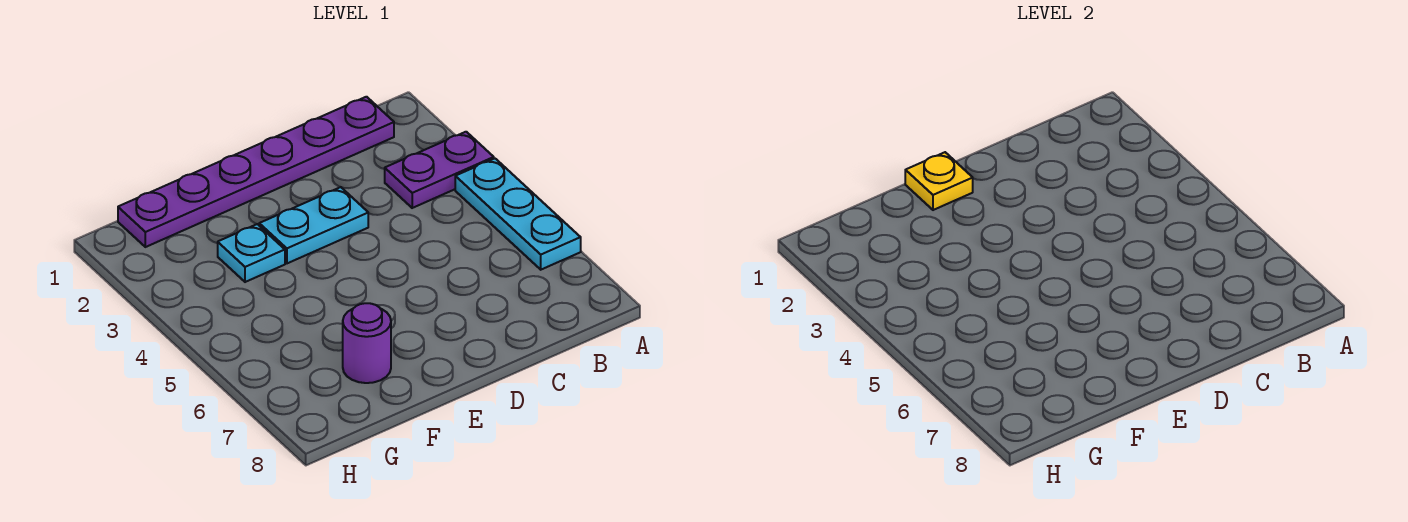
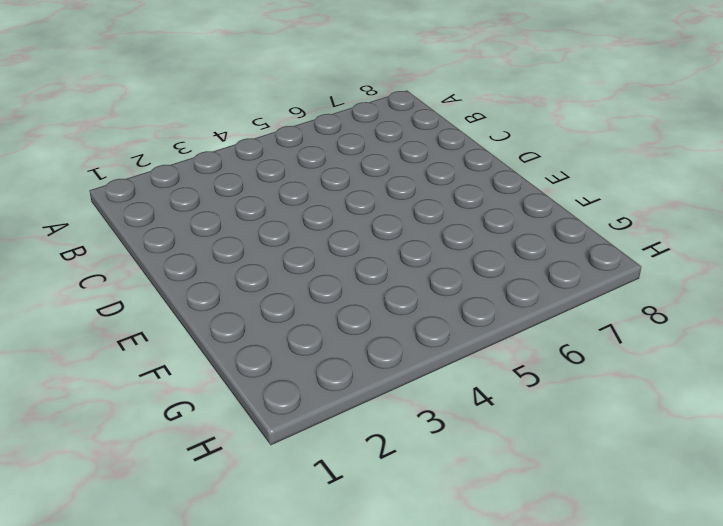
none -> purple 1x2 plate [385,132,494,208]
none -> cyan 1x3 plate [455,159,581,270]

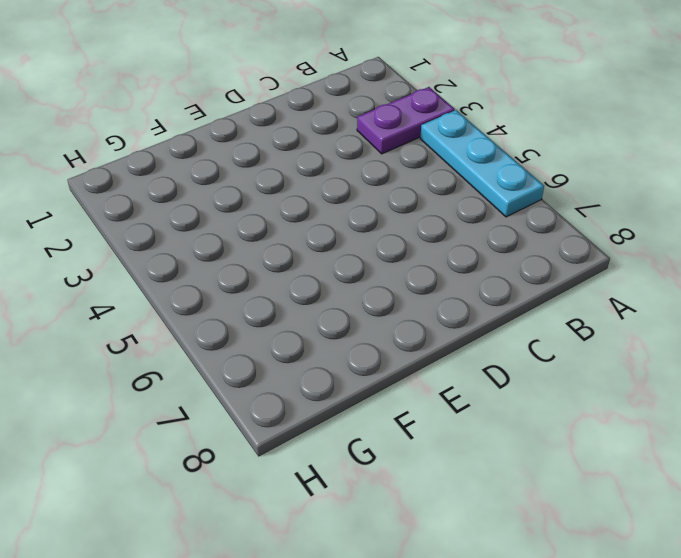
none -> purple 1x6 plate [118,97,394,247]
none -> cyan 1x2 plate [259,187,368,263]

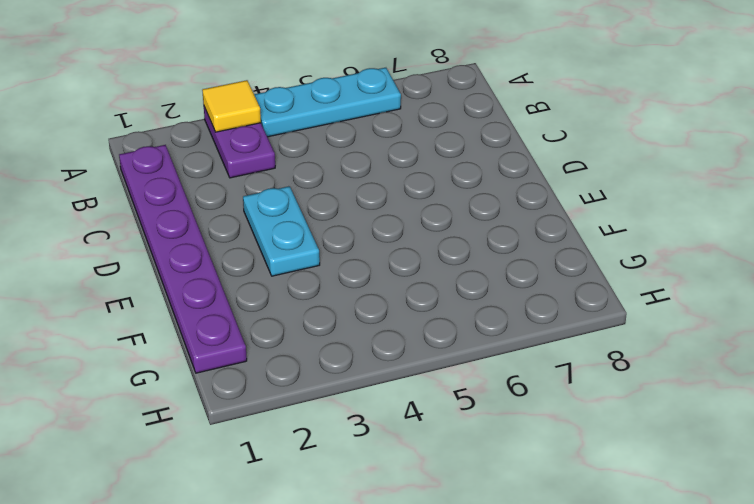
yellow 1x1 tile [202,80,261,132] -> none
none -> cyan 1x1 plate [218,224,285,282]
none -> purple 1x1 round brick [343,303,391,383]

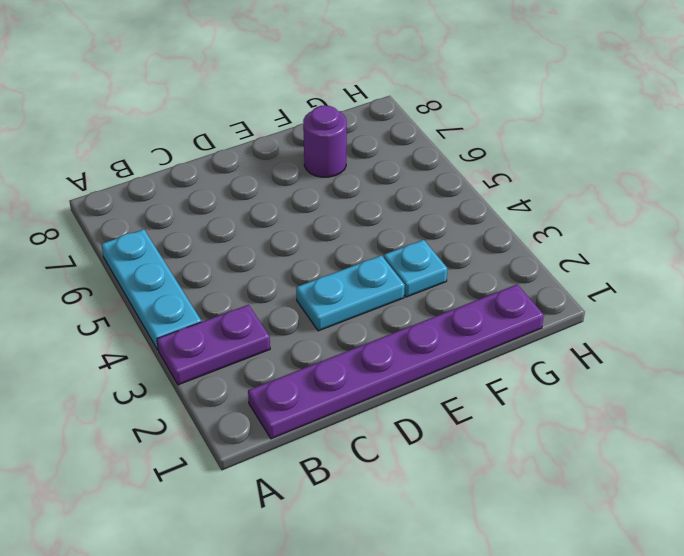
none -> yellow 1x1 plate [905,152,973,210]

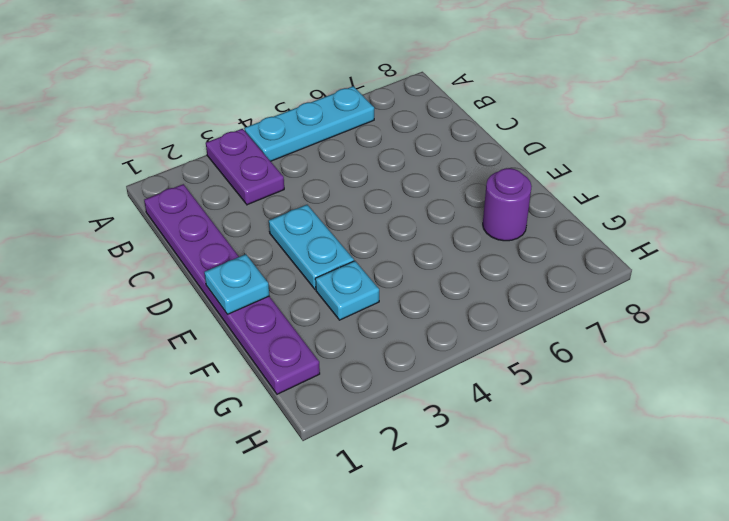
cyan 1x1 plate [204,254,269,314] -> yellow 1x1 plate [905,152,973,210]

